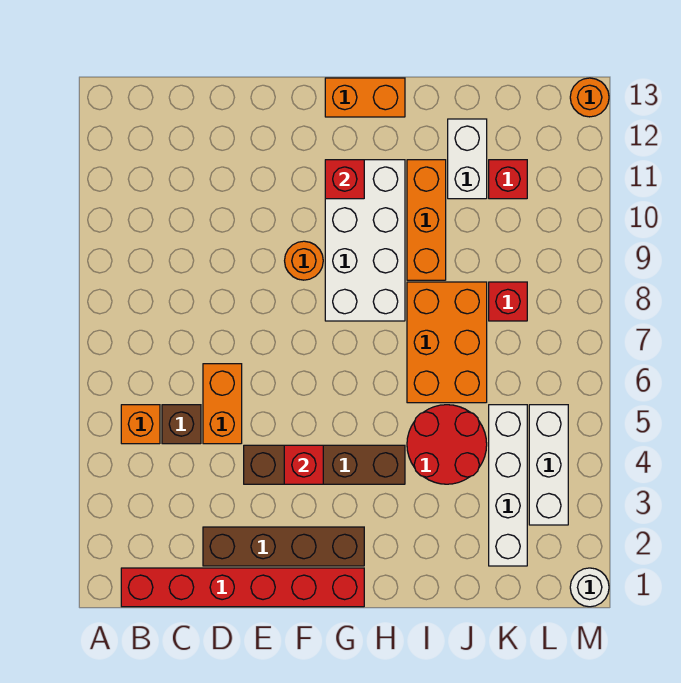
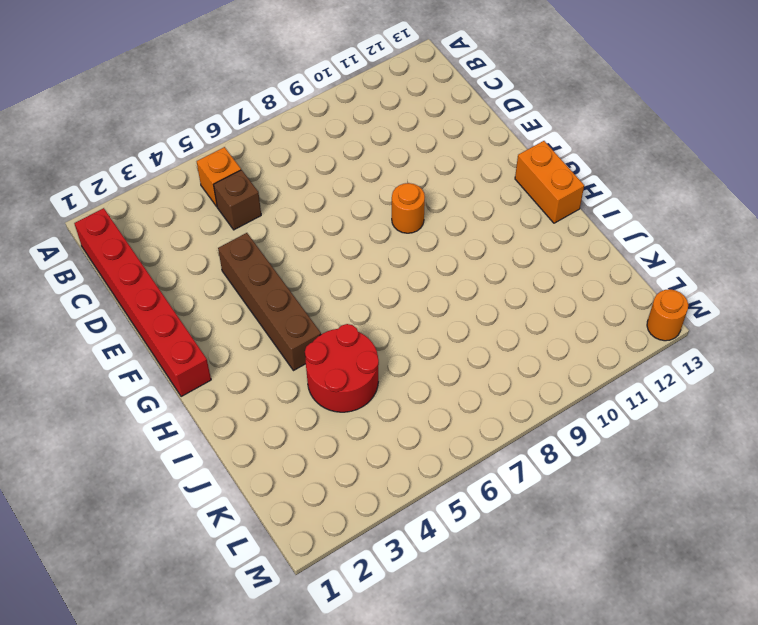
none -> brown 1x4 brick [203,527,364,566]
none -> orange 1x2 brick [203,364,242,444]
none -> white 2x4 brick [325,160,405,321]

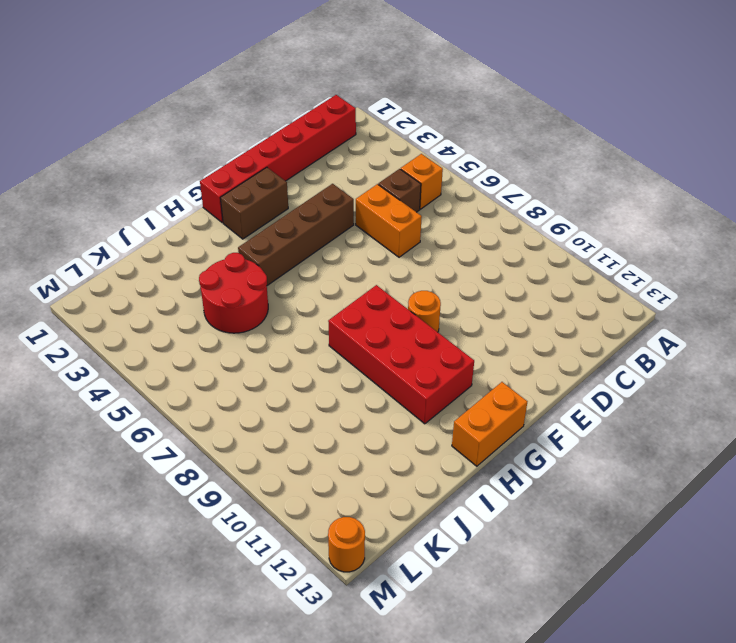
brown 1x2 brick [220,167,288,239] -> brown 1x4 brick [203,527,364,566]
red 2x4 brick [328,285,474,424] -> white 2x4 brick [325,160,405,321]
none -> orange 2x3 brick [407,282,487,403]
none -> orange 1x3 brick [407,160,446,280]
none -> white 1x2 brick [448,119,487,199]

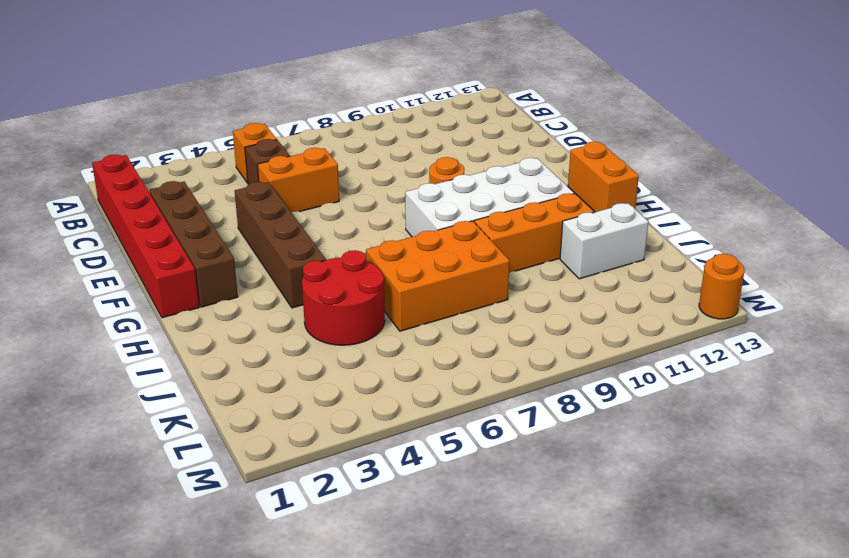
none -> white 1x4 brick [489,405,527,566]
none -> red 1x1 brick [489,282,527,321]
none -> red 1x1 brick [489,160,527,199]

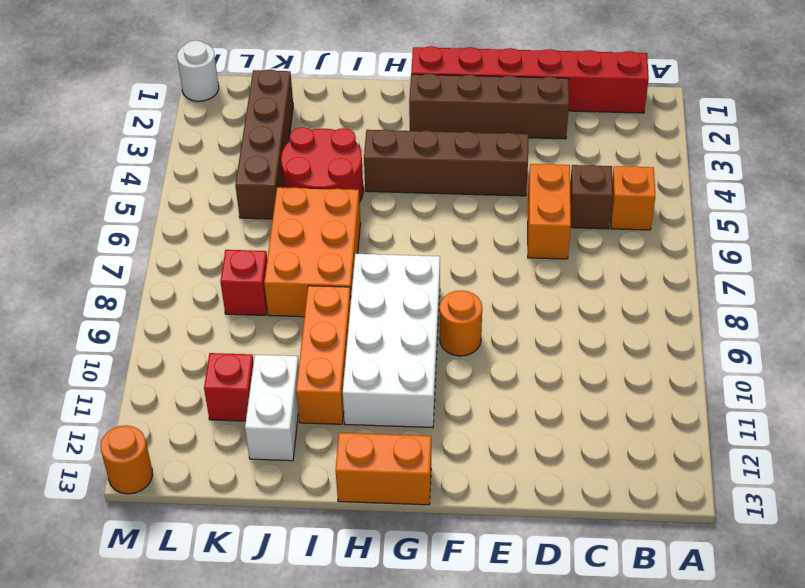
brown 1x4 brick [235,69,293,219] -> white 1x4 brick [489,405,527,566]
none -> white 1x3 brick [529,405,568,525]
none -> red 1x1 brick [284,445,323,484]
none -> red 1x1 brick [325,160,364,199]

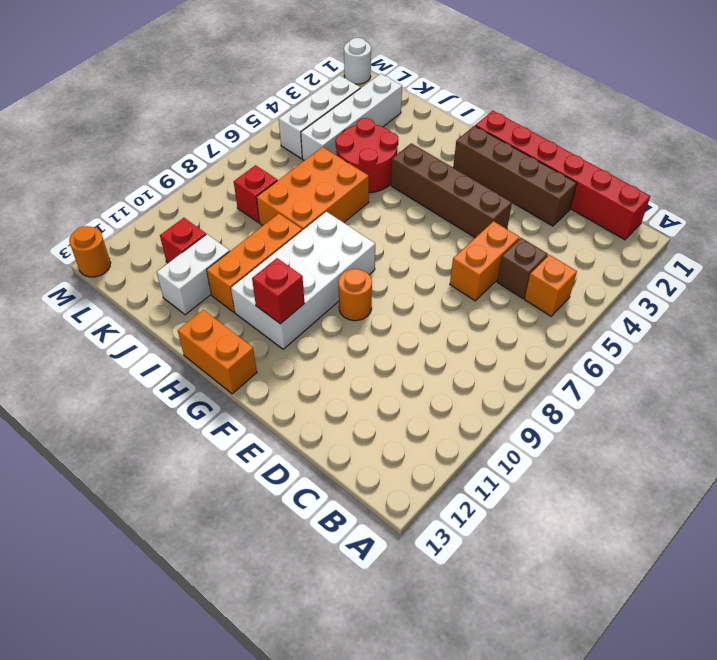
none -> red 1x1 brick [284,445,323,484]

